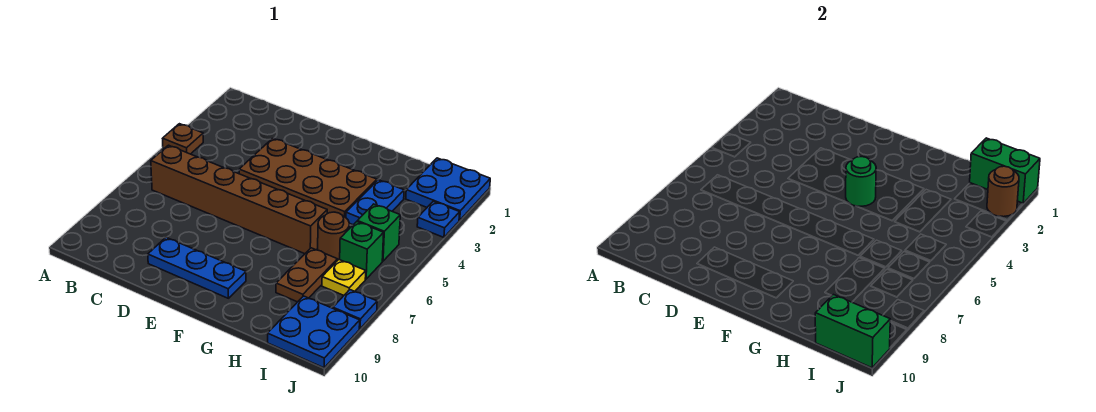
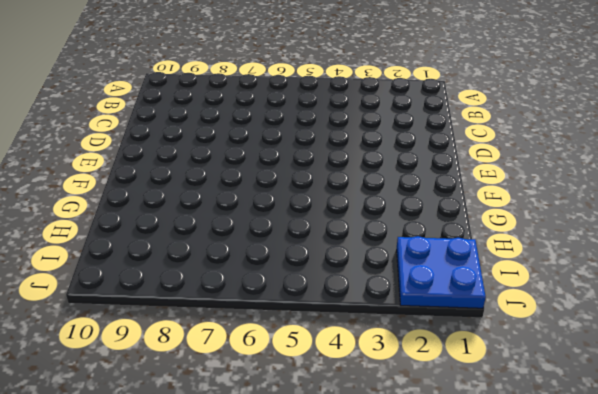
none -> brown 1x1 plate [163,124,203,154]
none -> brown 1x6 brick [151,145,327,254]
none -> brown 2x4 plate [239,138,377,217]

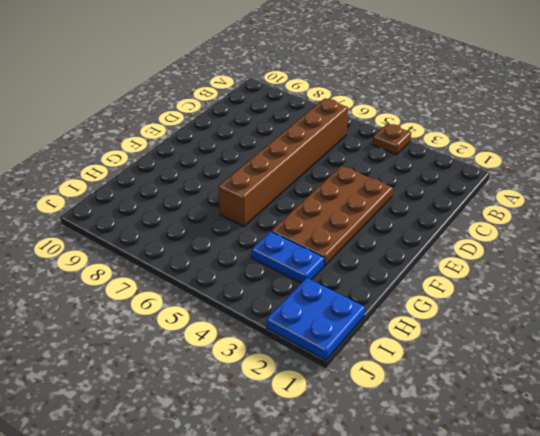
none -> blue 1x3 plate [148,237,246,298]
none -> brown 1x1 round brick [318,212,349,261]
none -> brown 1x2 plate [276,248,337,302]

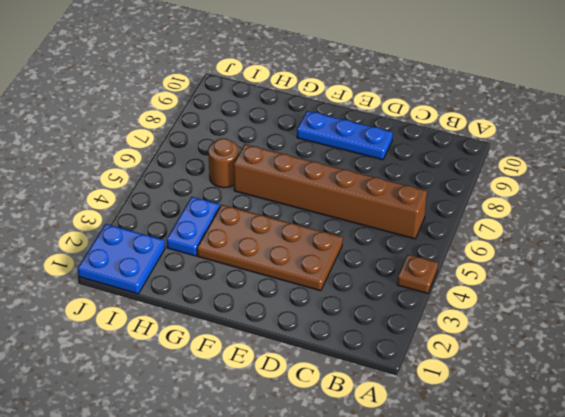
none -> brown 1x2 plate [276,248,337,302]
none -> green 1x1 brick [357,204,400,261]
none -> green 1x1 brick [340,222,384,279]

